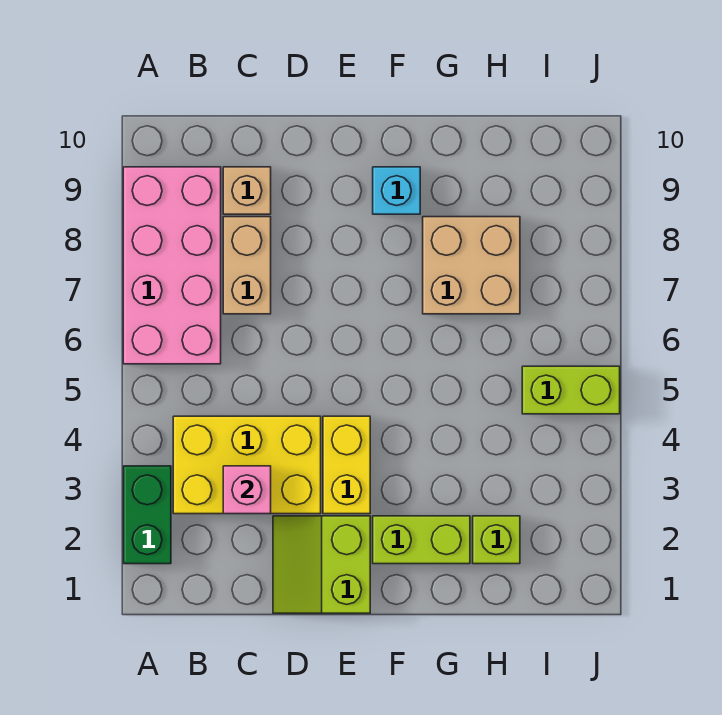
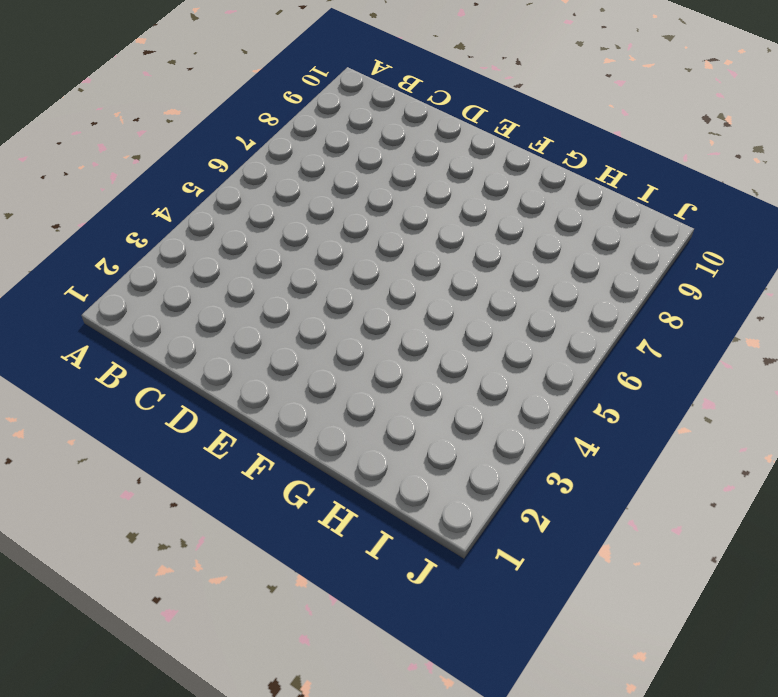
none -> green 1x2 brick [123,466,171,564]
none -> pink 2x4 brick [123,167,221,364]
none -> yellow 2x3 brick [173,416,321,514]

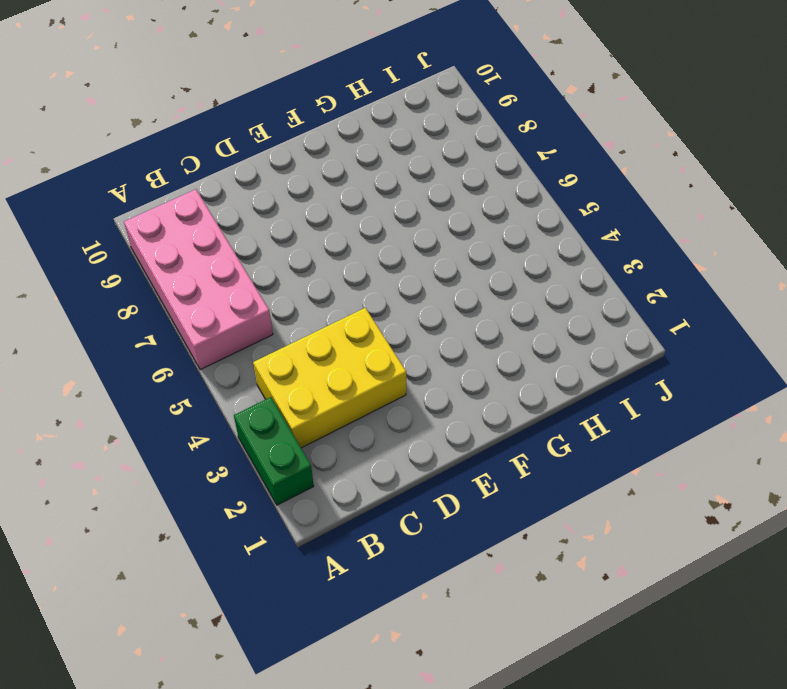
none -> tan 1x2 brick [223,217,271,314]
none -> tan 1x1 brick [223,167,271,214]
none -> lime 2x2 slope [273,516,370,613]

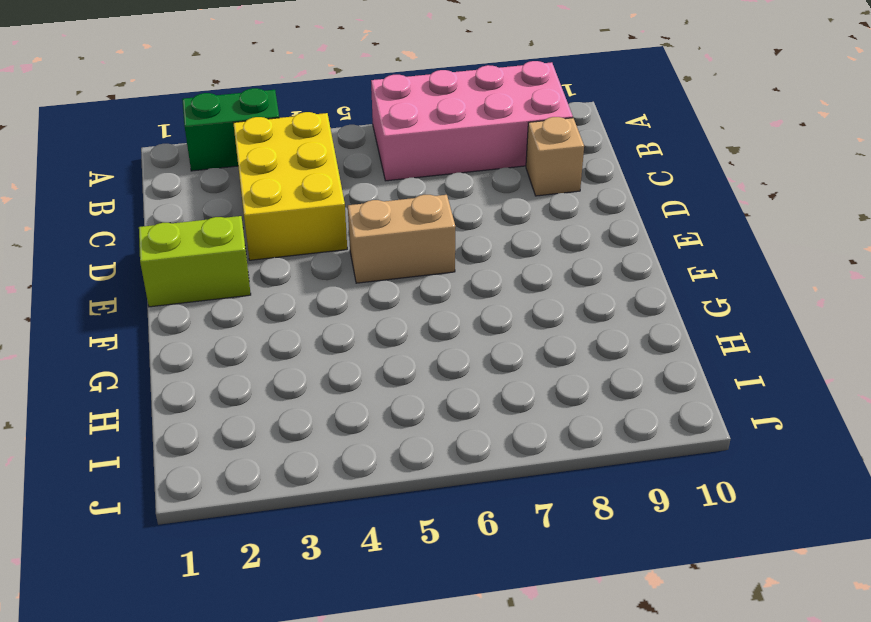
tan 1x2 brick [348,195,455,283] -> tan 1x2 brick moved to [223,217,271,314]
none -> yellow 1x2 brick [323,416,370,514]
none -> lime 1x2 brick [373,516,470,564]
none -> cyan 1x1 brick [373,167,420,214]

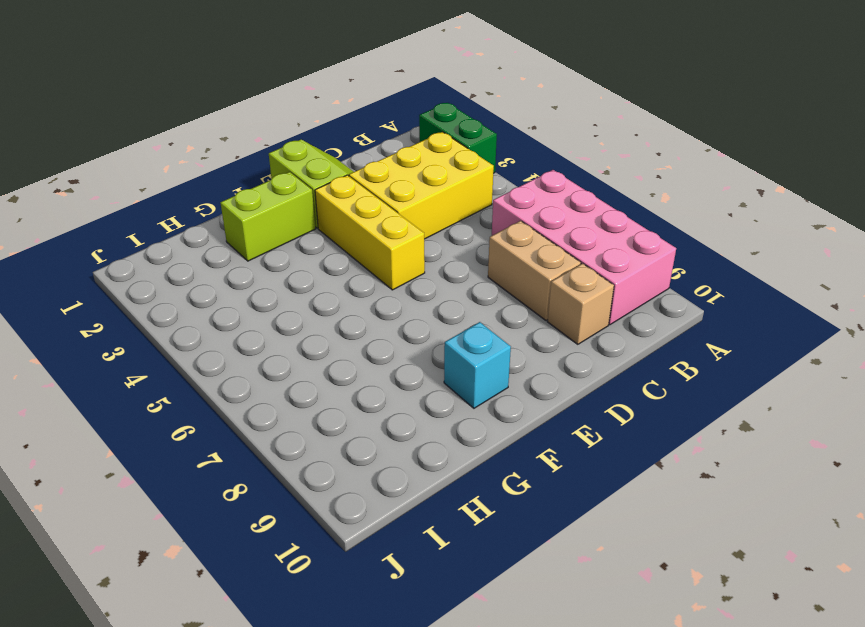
yellow 1x3 brick [315,175,425,290] -> yellow 1x2 brick [323,416,370,514]
none -> tan 2x2 brick [423,217,520,314]
none -> lime 1x1 brick [473,516,520,564]
none -> lime 1x2 brick [522,366,620,414]

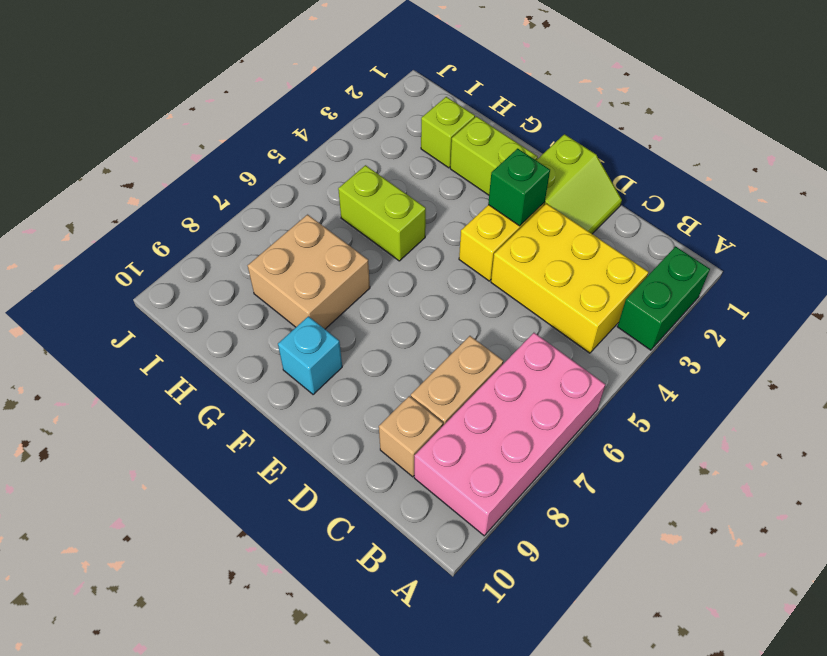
green 1x1 brick [488,149,550,226] -> none
lime 1x2 brick [338,165,426,261] -> lime 1x2 brick moved to [522,366,620,414]
none -> pink 1x1 brick [223,466,271,514]

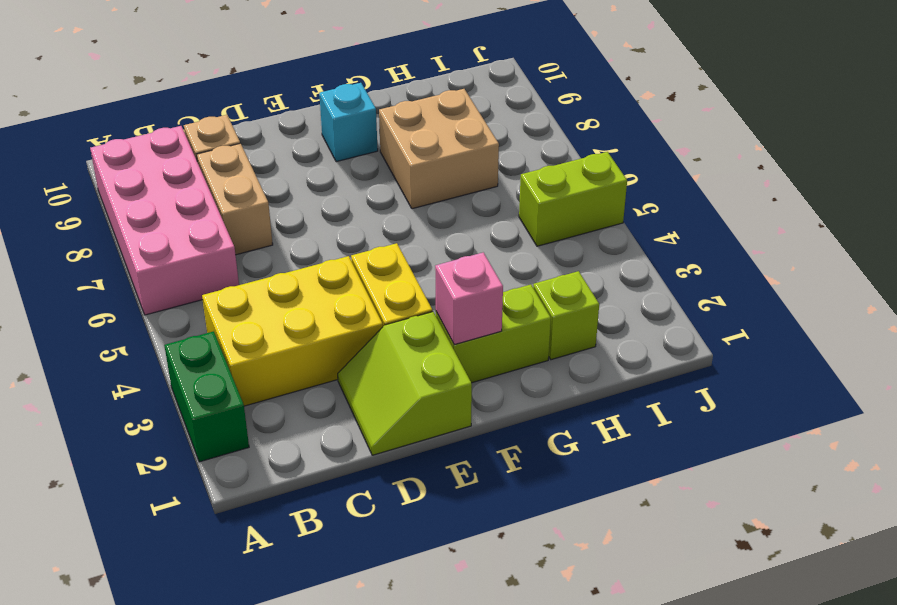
pink 1x1 brick [435,253,503,345] -> pink 1x1 brick moved to [223,466,271,514]

